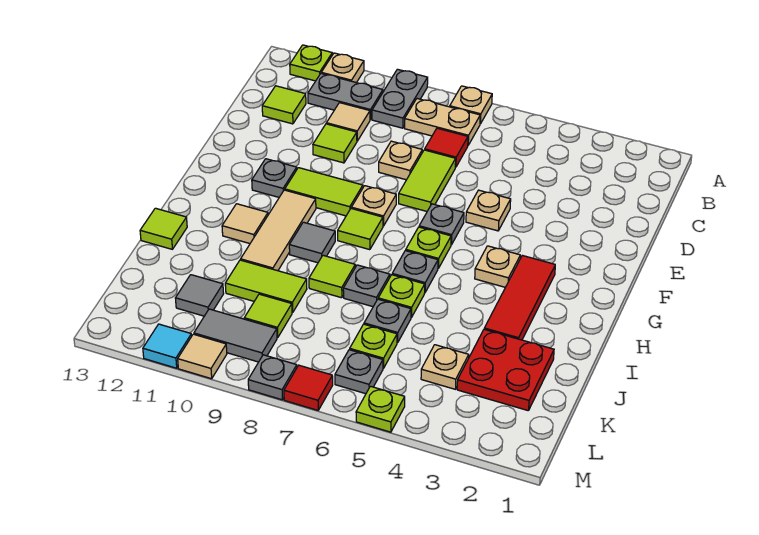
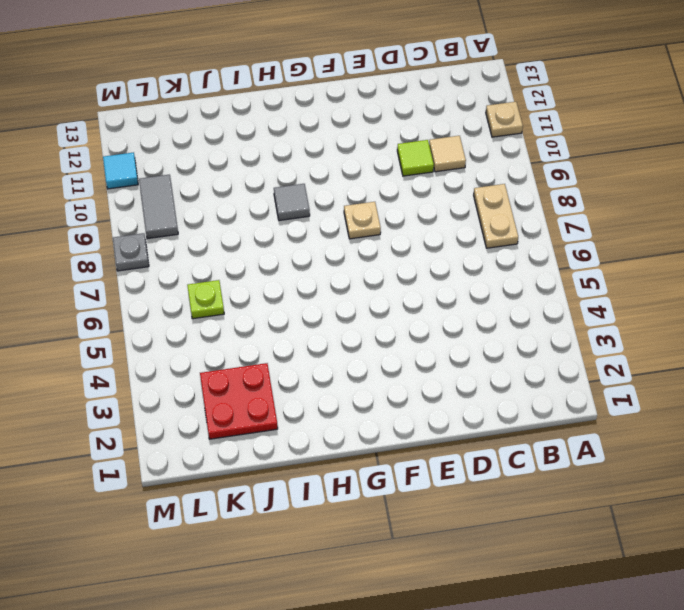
none -> tan 1x1 plate [450,86,492,124]
none -> grey 1x2 plate [372,69,428,128]
none -> lime 1x1 plate [290,45,332,81]
none -> grey 1x2 plate [308,74,383,120]

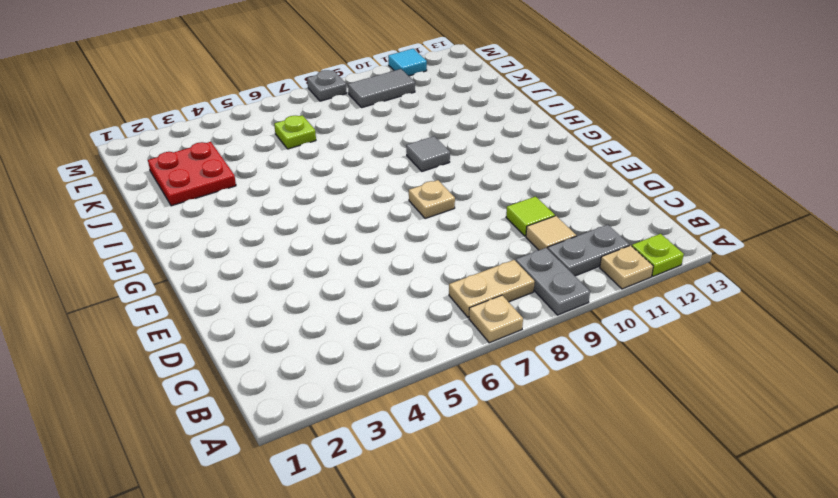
none -> red 1x1 tile [425,128,468,167]
none -> lime 1x1 tile [262,86,306,124]
none -> lime 1x2 tile [399,150,456,211]
none -> tan 1x1 plate [379,141,422,180]

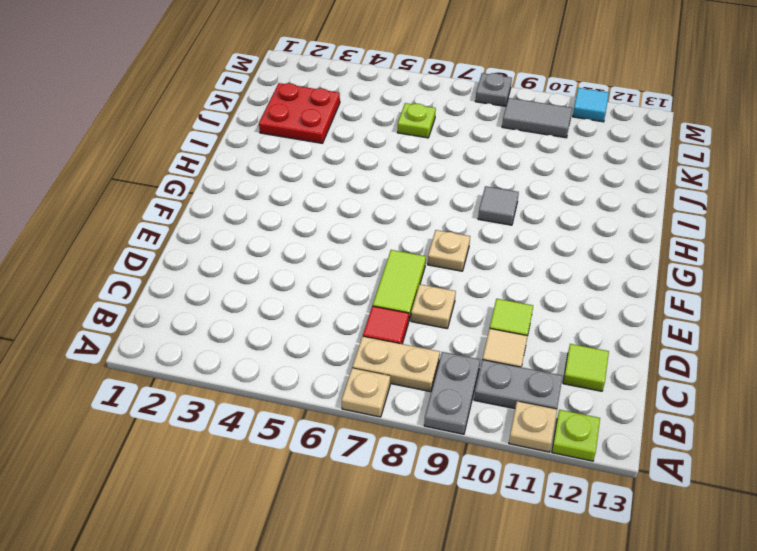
none -> tan 1x1 plate [466,190,511,231]
none -> grey 1x1 plate [419,204,464,245]
none -> lime 1x2 tile [285,168,363,216]
none -> grey 1x1 plate [252,159,297,197]

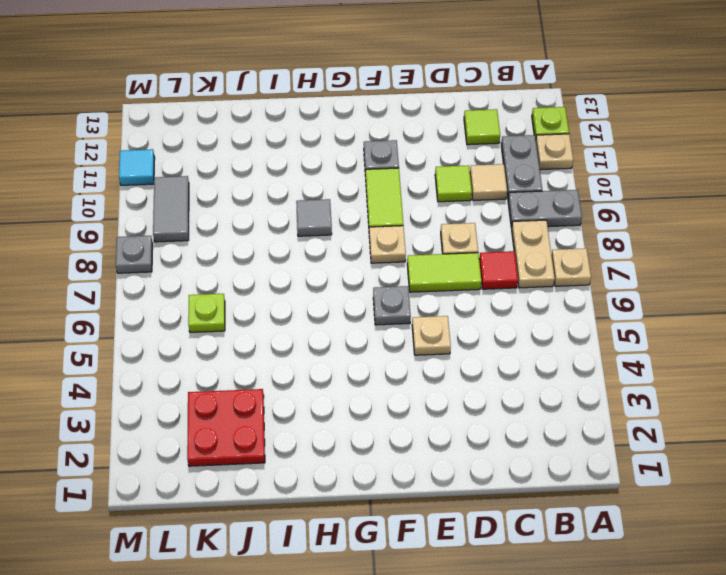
none -> red 1x3 tile [484,255,555,340]
none -> tan 1x1 plate [475,246,520,287]
none -> lime 1x1 plate [406,227,451,268]
none -> lime 1x1 tile [338,209,383,250]

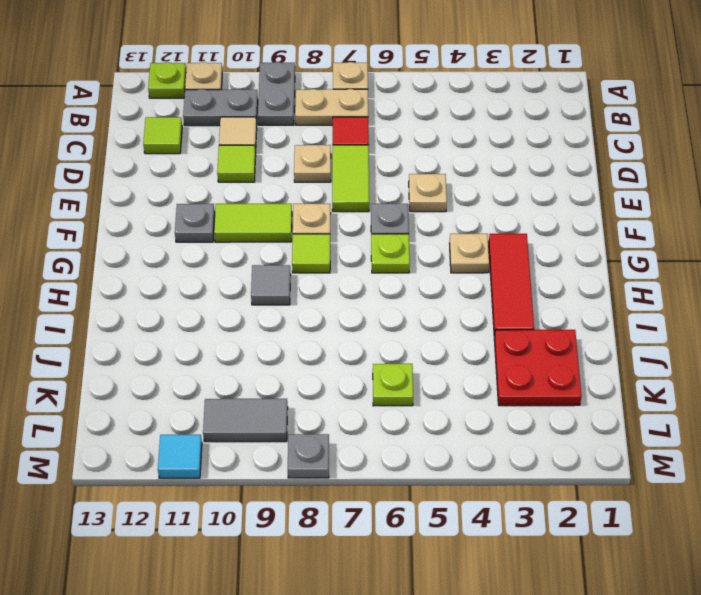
none -> tan 1x3 tile [241,190,316,271]
none -> grey 1x1 plate [392,251,438,292]
none -> tan 1x1 tile [222,204,268,244]
none -> lime 1x1 plate [378,275,425,318]

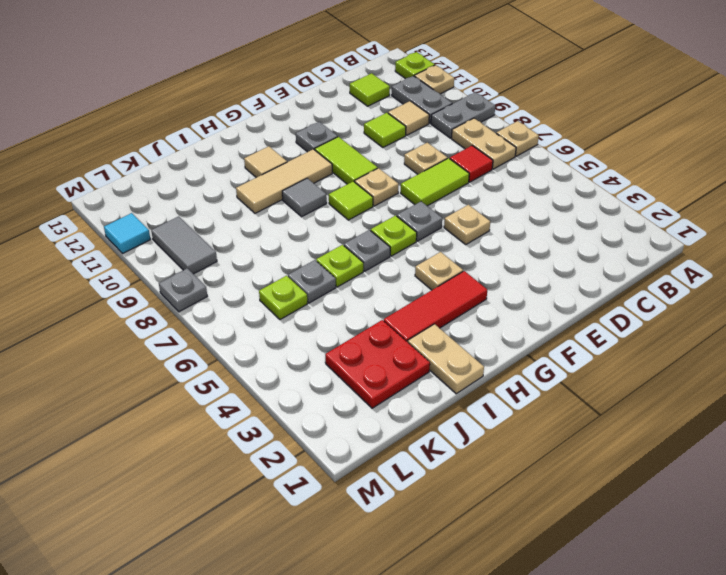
tan 1x2 plate [408,324,484,394] -> none
none -> grey 1x1 plate [343,265,390,307]
none -> lime 1x1 tile [309,255,355,298]
none -> lime 1x1 tile [140,208,187,249]
none -> lime 1x2 tile [225,260,307,313]

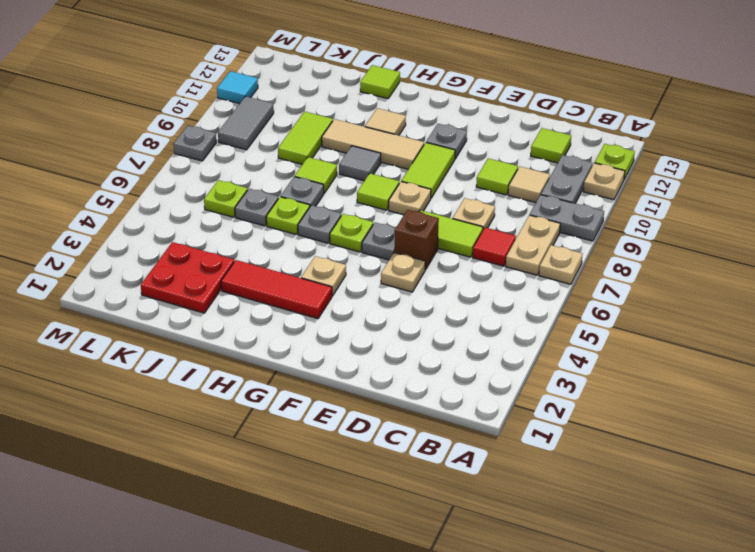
brown 1x1 brick [395,210,439,270] -> none
none -> tan 1x1 plate [421,345,469,389]
none -> lime 1x1 tile [244,294,292,338]
none -> grey 1x1 tile [175,275,224,316]
none -> grey 1x1 plate [335,350,383,394]

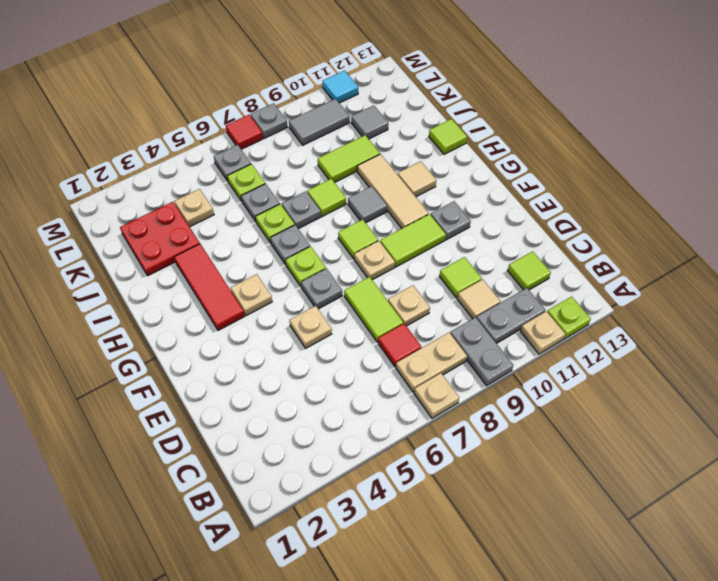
none -> lime 1x1 tile [244,294,292,338]
none -> lime 1x1 plate [356,386,405,432]
none -> tan 1x1 tile [178,334,227,379]

